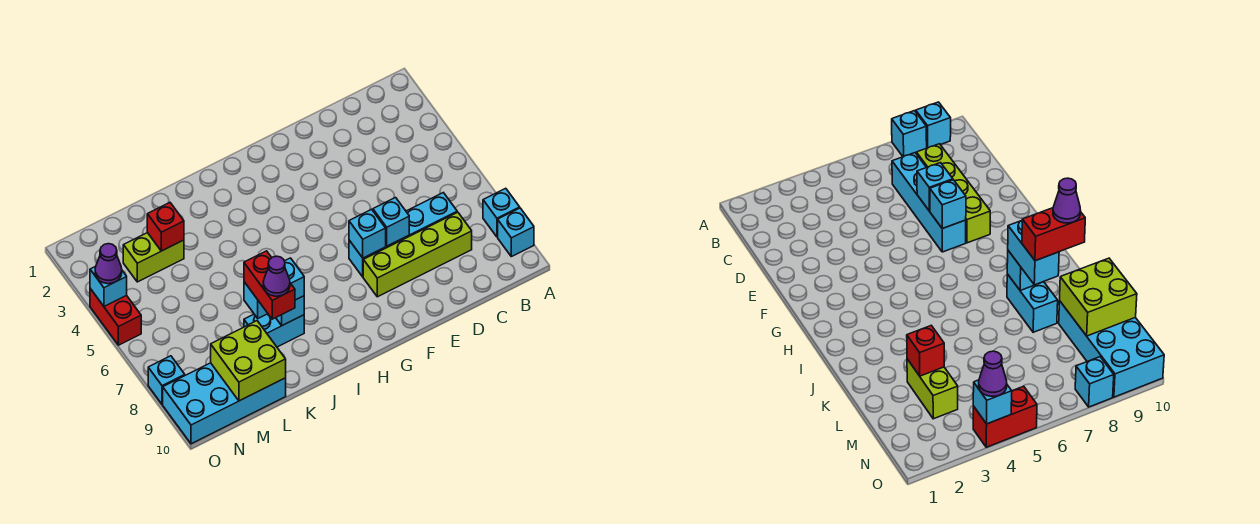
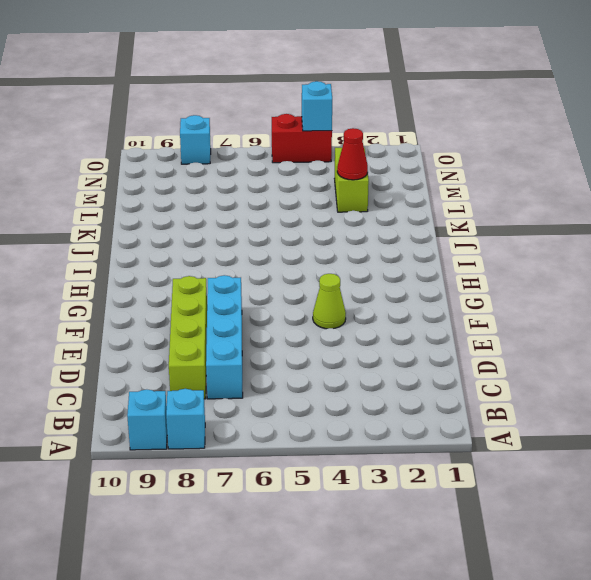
lime 1x1 cone [313,274,346,329] -> none
red 1x1 cone [337,128,368,180] -> red 1x1 brick [147,203,184,251]
none -> cyan 1x2 brick [244,314,304,347]
none -> cyan 2x4 brick [163,363,286,444]
none -> cyan 1x1 brick [373,198,409,246]

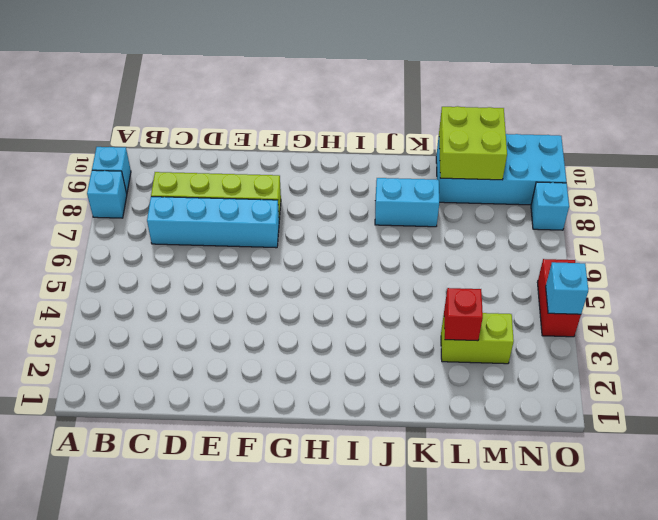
none -> cyan 1x1 brick [373,198,409,246]
none -> cyan 1x1 brick [349,209,386,258]
none -> cyan 1x1 brick [276,296,304,325]

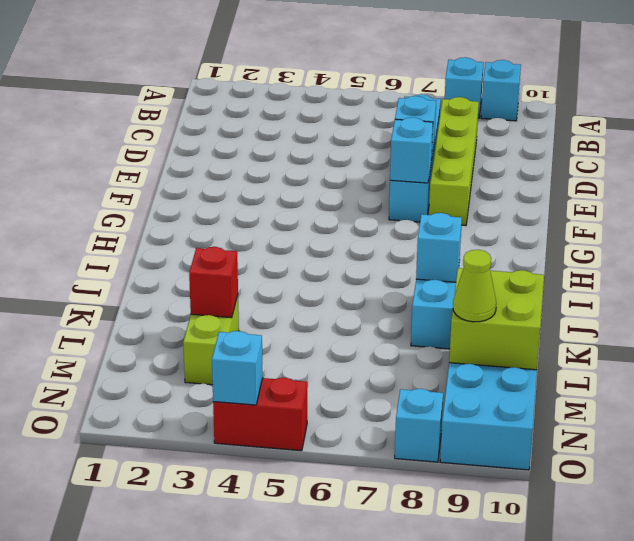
lime 1x1 cone [453,250,496,322] -> none
none -> cyan 1x2 brick [244,258,304,318]
none -> purple 1x1 cone [95,244,122,284]
none -> red 1x2 brick [244,251,295,319]

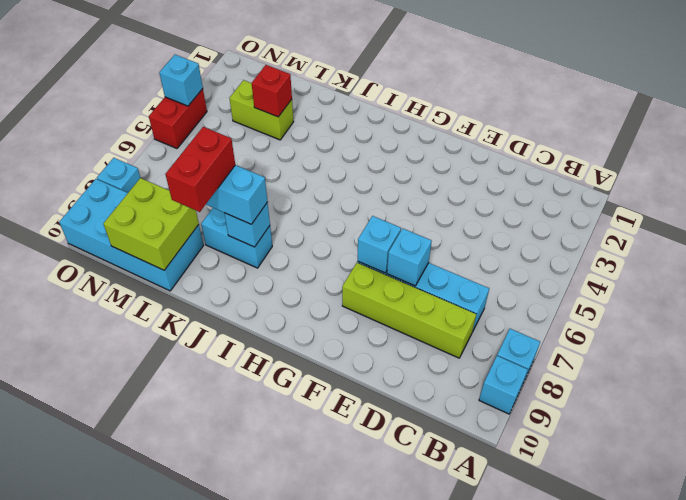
none -> purple 1x1 cone [95,244,122,284]
none -> purple 1x1 cone [263,256,290,296]

